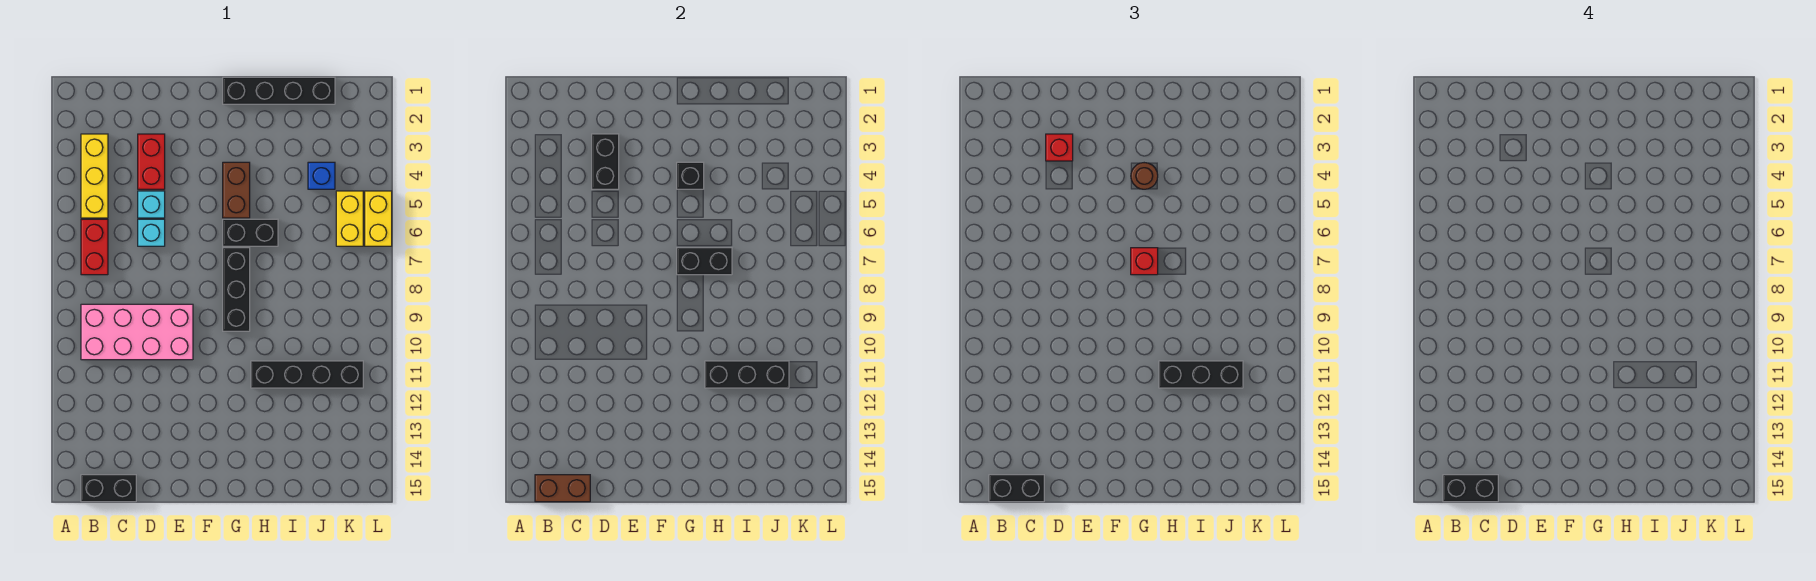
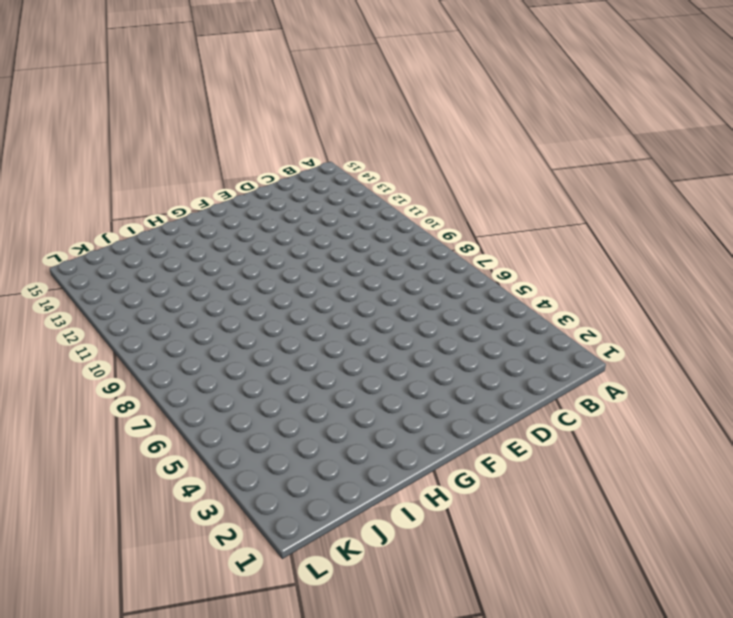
none -> yellow 1x3 brick [81,134,108,218]
none -> red 1x2 brick [81,219,108,275]
none -> pink 2x4 brick [81,304,193,360]

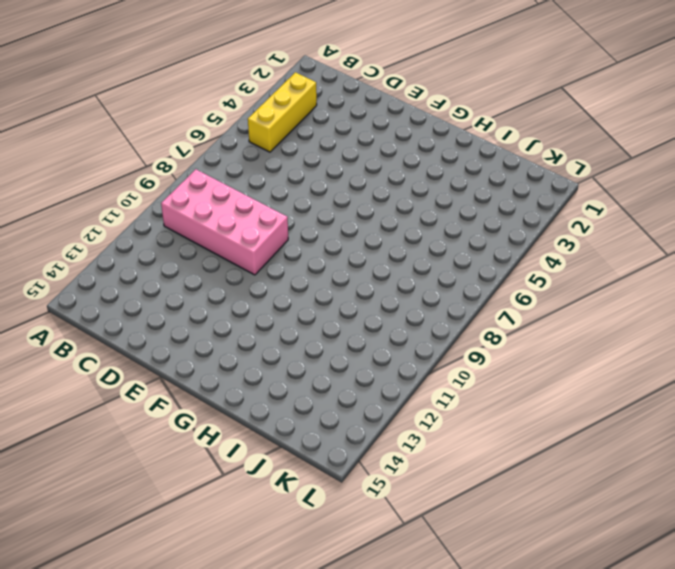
none -> red 1x2 brick [81,219,108,275]
none -> black 1x2 brick [81,475,136,502]
none -> red 1x2 brick [138,134,165,189]

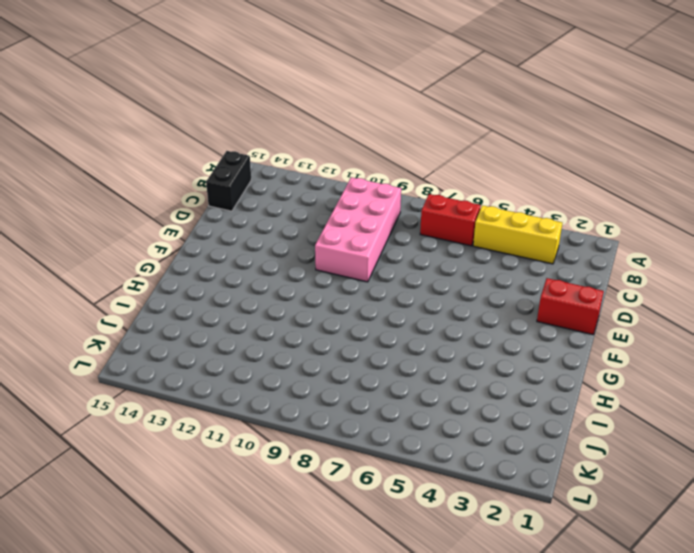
red 1x2 brick [537,278,604,335] -> red 1x2 brick moved to [138,134,165,189]
none -> cyan 1x1 brick [138,191,165,218]
none -> cyan 1x1 brick [138,219,165,246]
none -> black 1x4 brick [223,77,335,104]

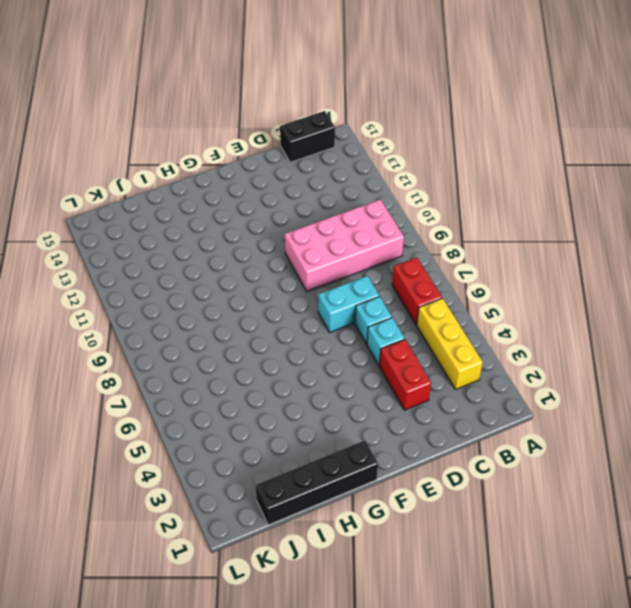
cyan 1x2 brick [318,276,379,333] -> none
none -> brown 1x2 brick [223,162,250,218]
none -> black 1x2 brick [223,219,278,246]
none -> black 1x3 brick [223,248,250,331]

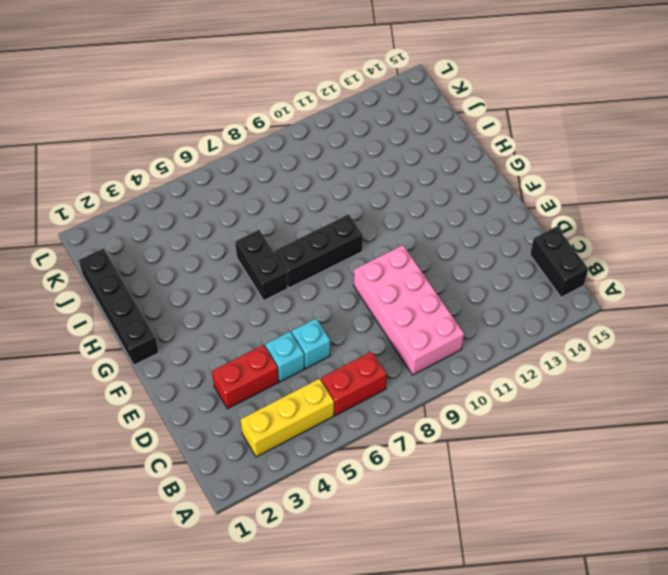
none -> brown 1x2 brick [223,162,250,218]
none -> black 1x4 brick [251,361,363,388]
none -> blue 1x1 brick [308,162,335,189]

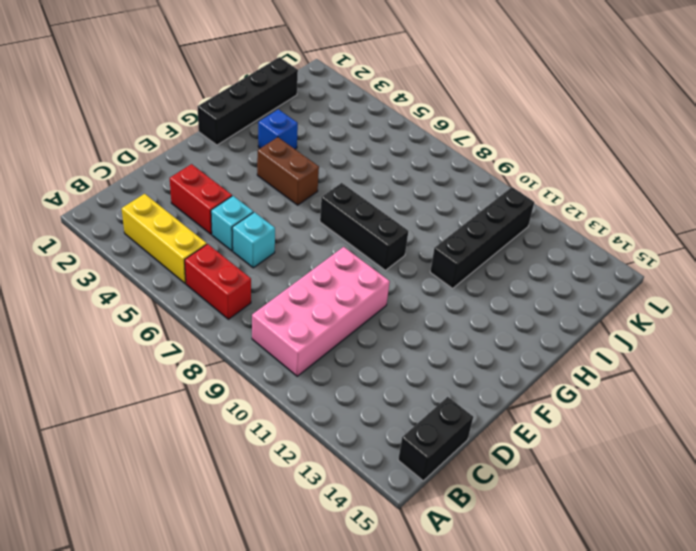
blue 1x1 brick [258,109,298,149] -> blue 1x1 brick moved to [308,162,335,189]
none -> black 1x2 brick [223,219,278,246]
none -> yellow 1x2 brick [336,191,363,246]
none -> yellow 1x2 brick [365,191,392,246]

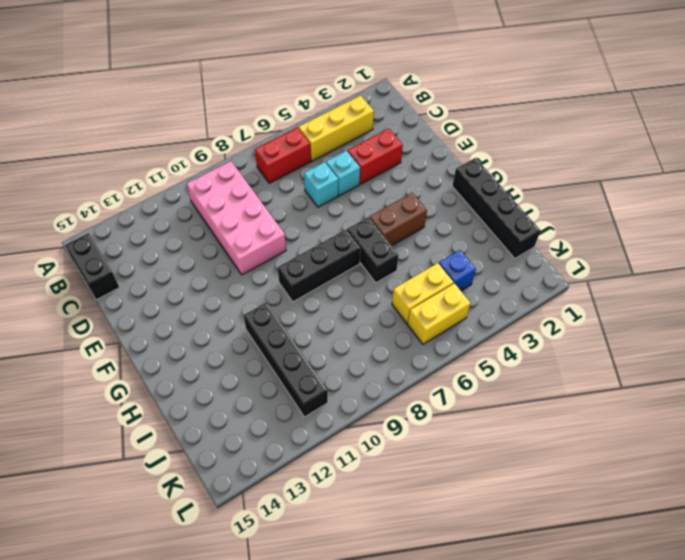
yellow 1x2 brick [392,263,454,323] -> yellow 1x2 brick moved to [365,191,392,246]
none -> brown 1x2 brick [535,475,590,502]
none -> black 1x2 brick [592,134,619,189]
none -> black 1x1 brick [677,162,704,189]

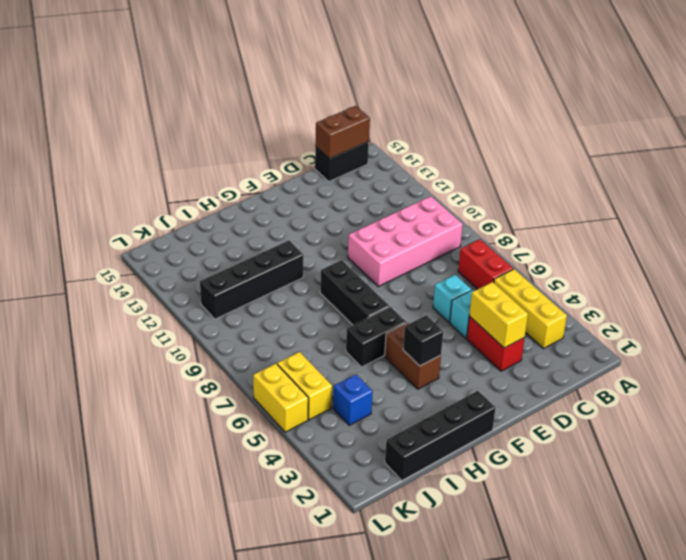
yellow 1x2 brick [469,282,528,348] -> black 1x2 brick [592,134,619,189]
none -> black 1x2 brick [677,248,732,275]
none -> black 1x3 brick [705,361,789,388]
none -> black 1x2 brick [989,475,1044,502]

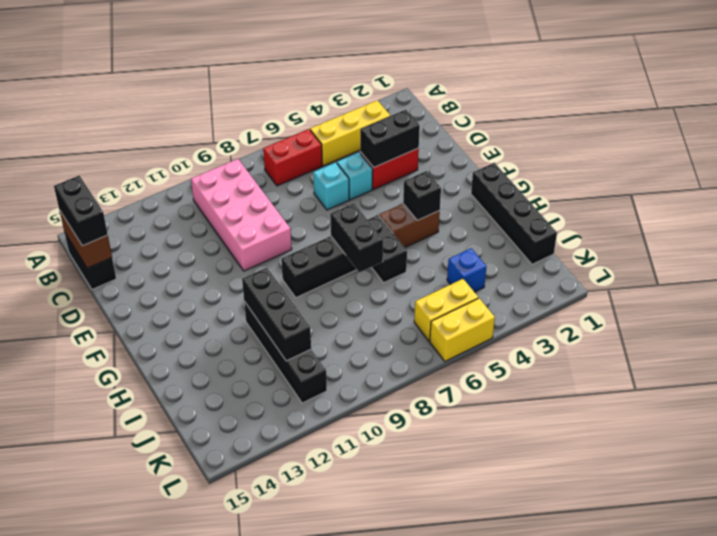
none -> red 1x1 brick [1046,134,1073,161]
none -> brown 1x1 round brick [1131,163,1158,189]
none -> red 1x1 brick [1131,248,1158,275]

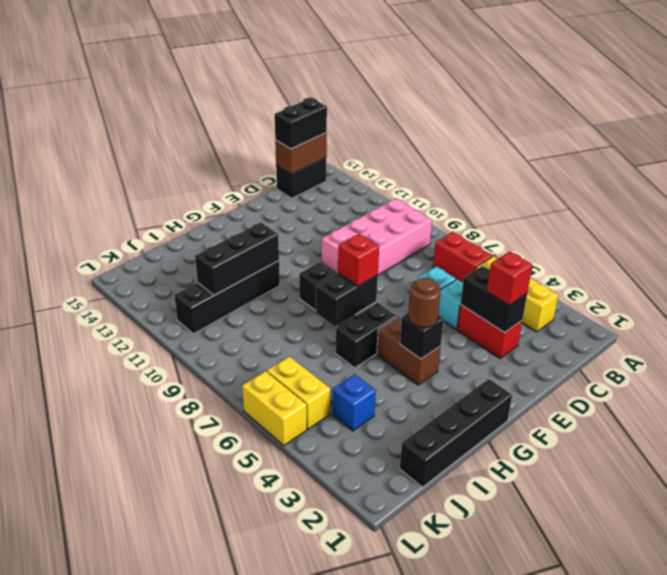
none -> black 1x3 brick [1159,361,1243,388]
none -> black 1x2 brick [1443,475,1498,502]

